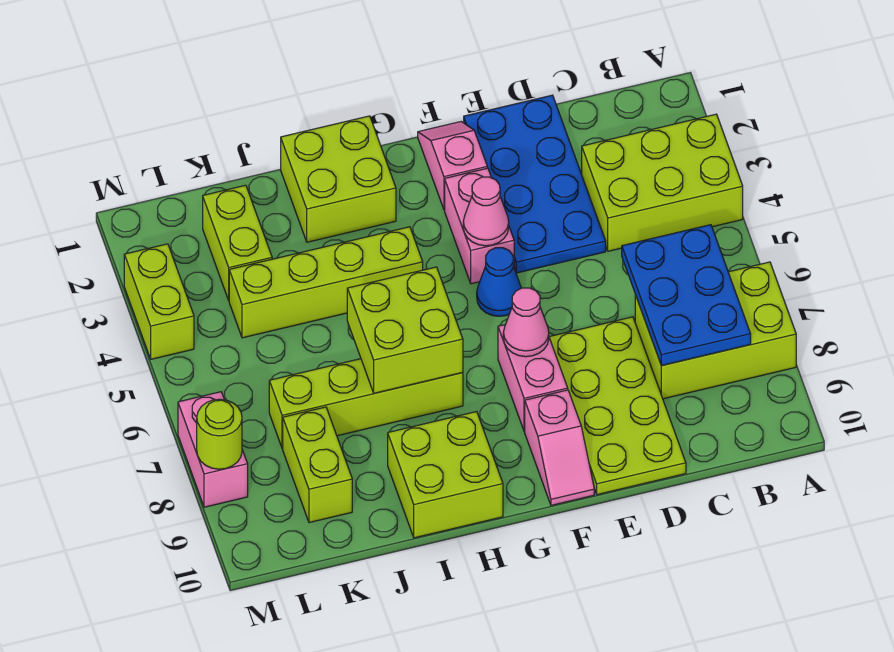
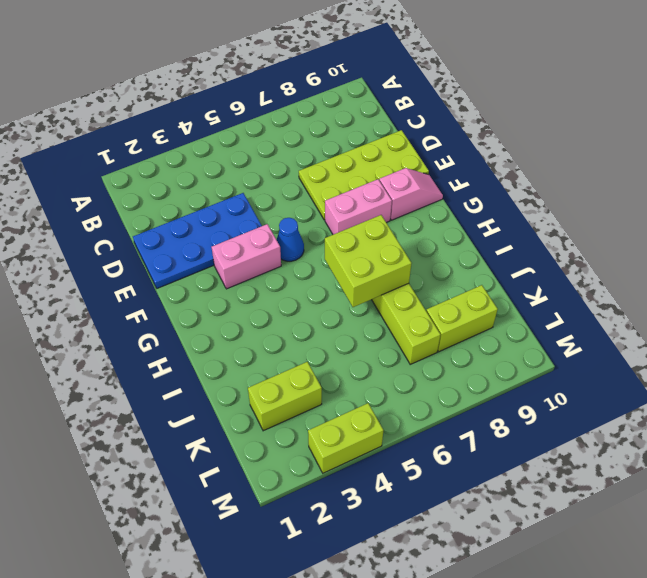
none -> lime 2x3 brick [582,114,743,251]
none -> lime 2x3 brick [635,262,796,399]
none -> pink 1x2 slope [418,122,487,210]

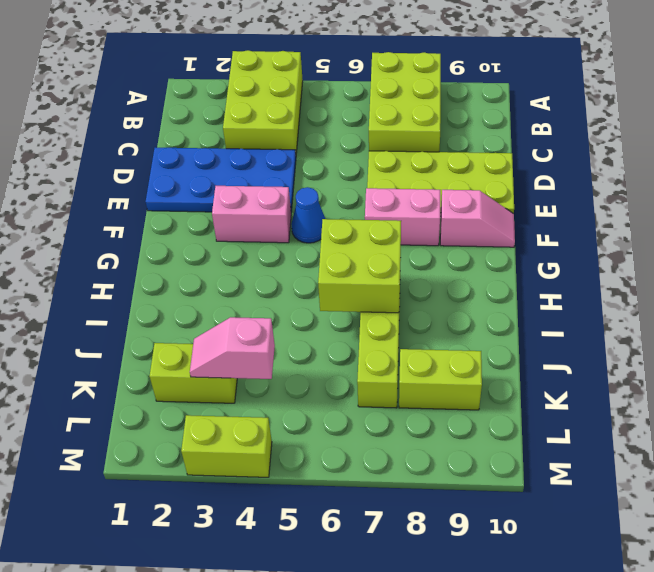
pink 1x2 slope [190,317,275,379] -> pink 1x2 slope moved to [418,122,487,210]
none -> lime 2x2 brick [281,116,396,242]
none -> lime 1x4 brick [229,227,423,338]
none -> lime 2x2 brick [388,412,503,538]

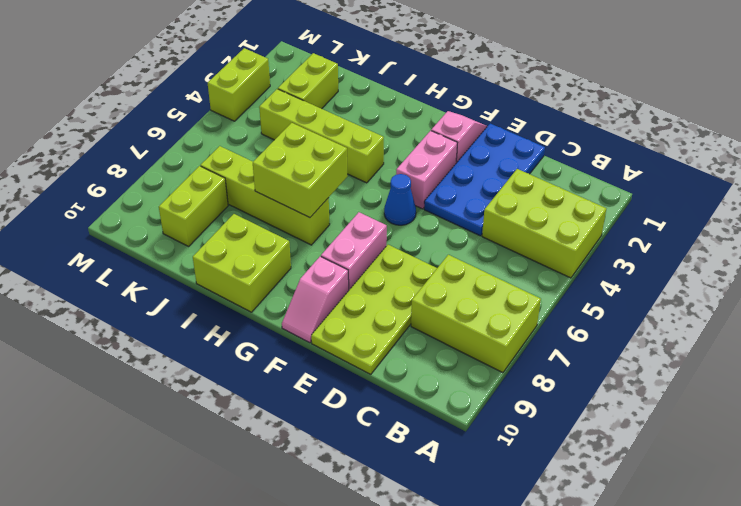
none -> lime 2x2 brick [281,116,396,242]
none -> pink 1x2 brick [178,392,248,507]
none -> blue 2x3 plate [622,225,751,366]

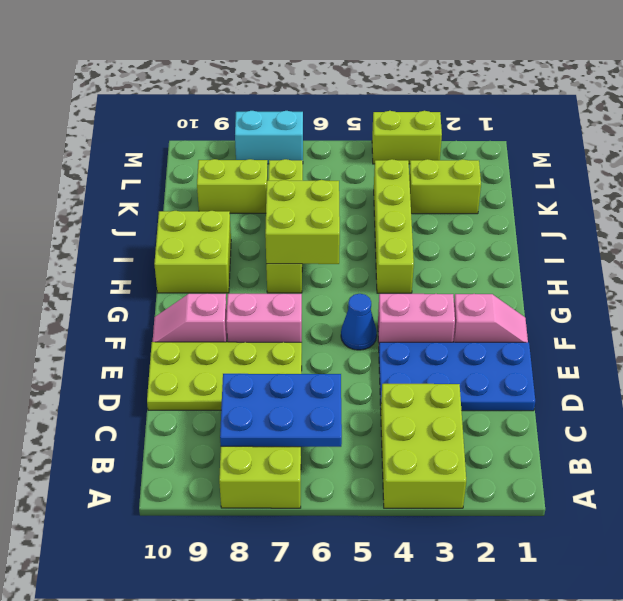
cyan 1x2 brick [235,111,303,164] -> pink 1x2 brick [178,392,248,507]
none -> lime 2x2 brick [281,116,396,242]
none -> pink 1x1 cone [463,177,509,246]
none -> pink 1x1 cone [503,288,549,357]

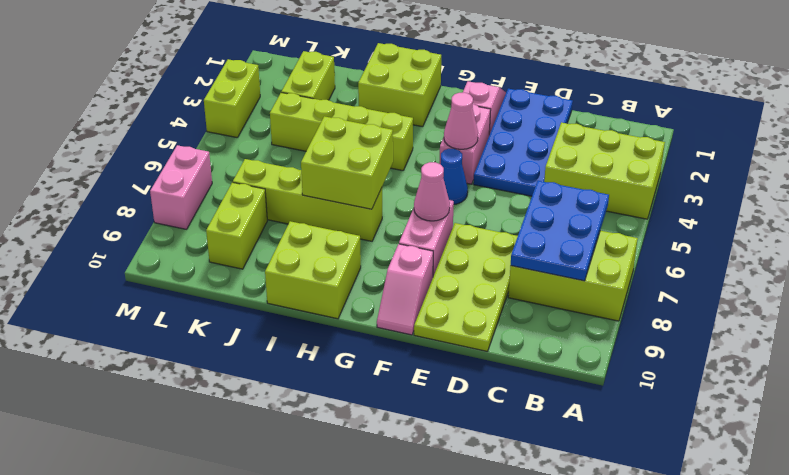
none -> lime 1x1 round brick [197,399,242,469]

